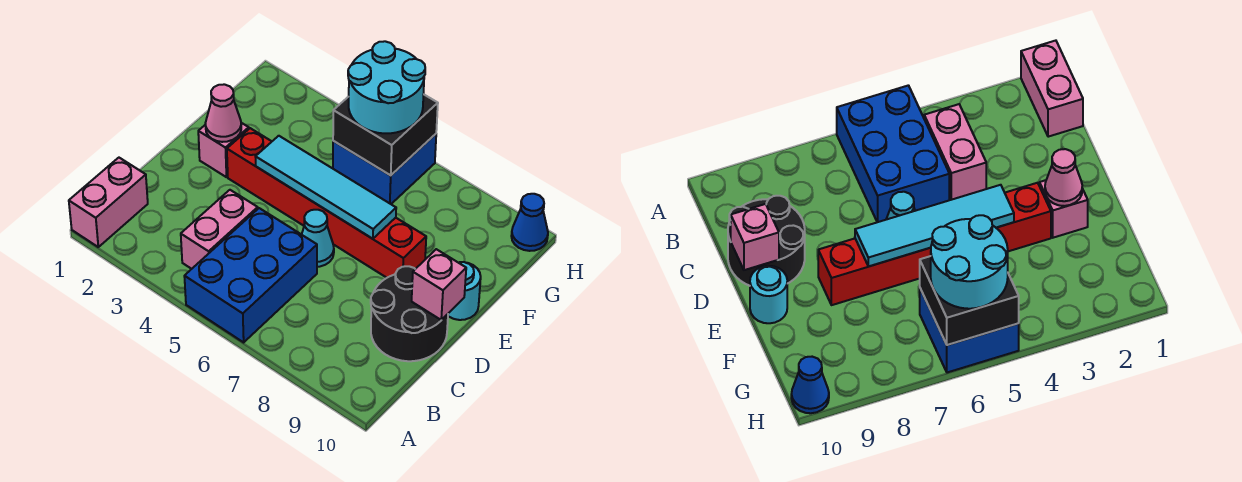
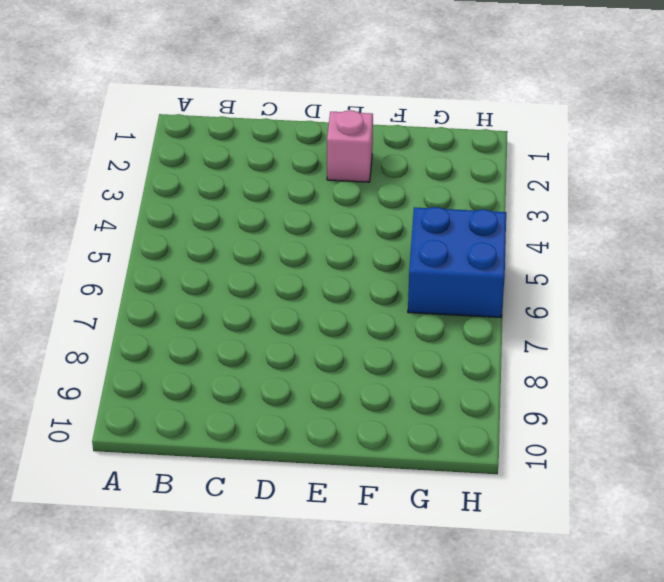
none -> pink 1x2 brick [69,158,148,247]
none -> blue 2x3 brick [184,208,317,342]
none -> pink 1x2 brick [181,190,258,269]

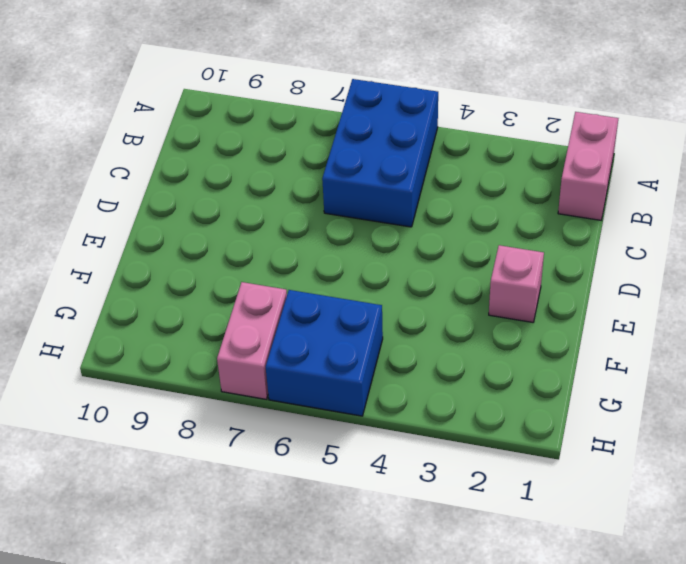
pink 1x2 brick [217,282,287,399] -> pink 1x2 brick moved to [181,190,258,269]
none -> black 2x2 round brick [371,266,448,361]
none -> cyan 1x1 cone [302,210,334,267]
none -> red 1x6 brick [227,128,426,278]

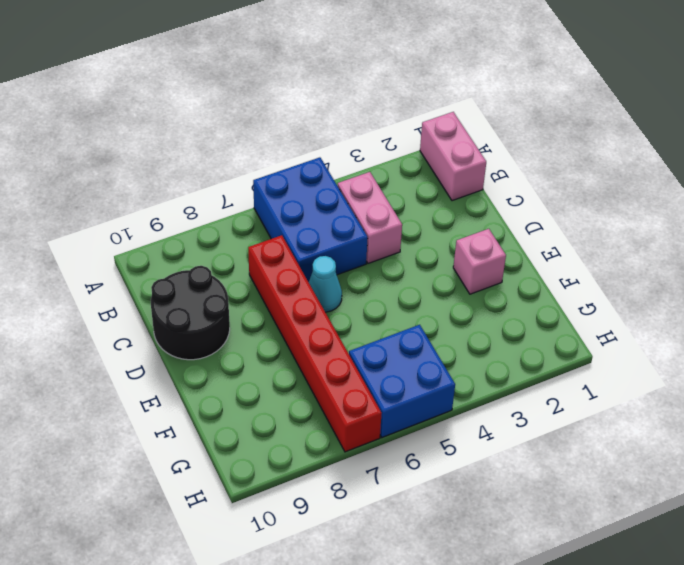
red 1x6 brick [248,235,382,452] -> red 1x6 brick turned to [227,128,426,278]
none -> cyan 1x1 round brick [448,262,481,320]
none -> blue 1x1 cone [511,194,548,251]
none -> pink 1x1 brick [412,249,466,320]

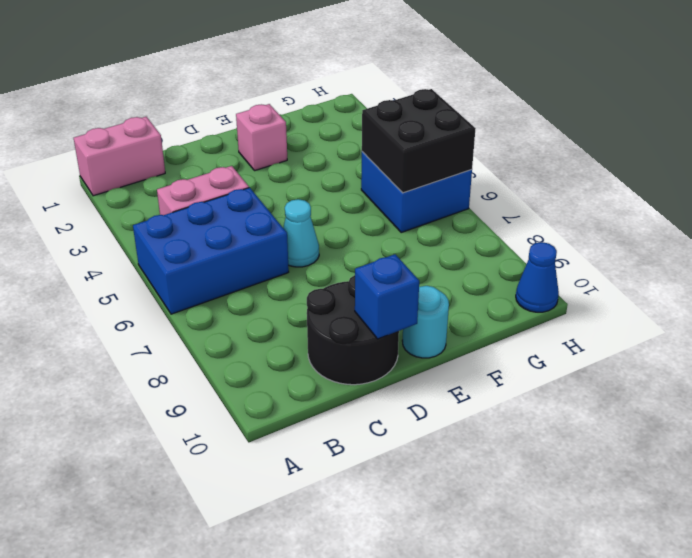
blue 1x1 brick [355,254,419,339] -> pink 1x1 brick [412,249,466,320]
none -> red 1x6 brick [227,128,426,278]
none -> pink 1x1 cone [206,84,241,142]
none -> cyan 1x4 tile [256,136,396,239]

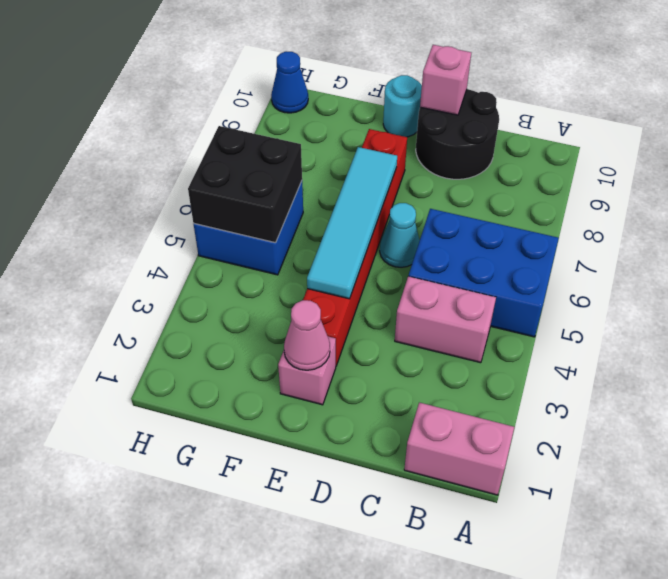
none -> cyan 2x2 round brick [348,41,425,133]

